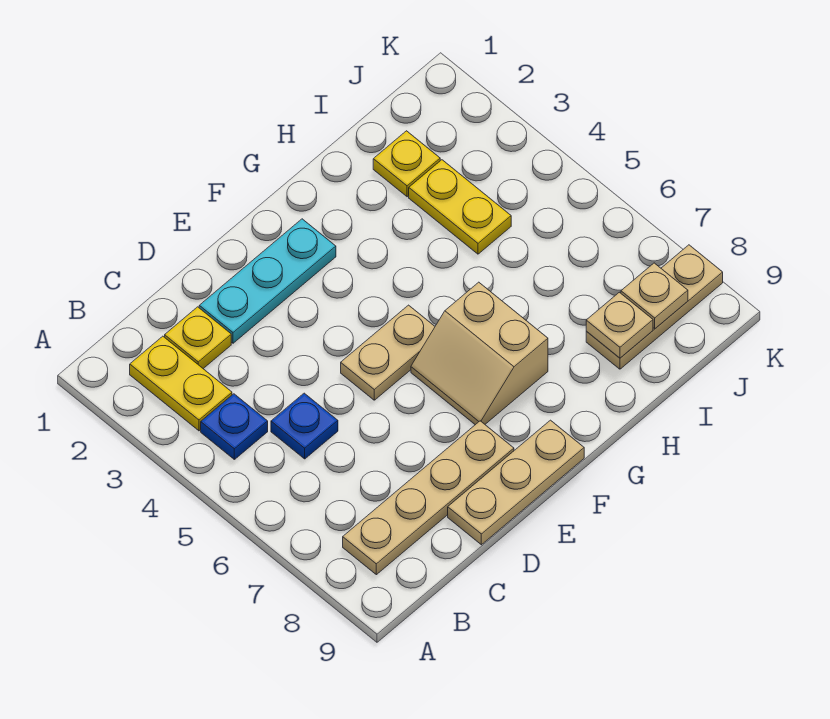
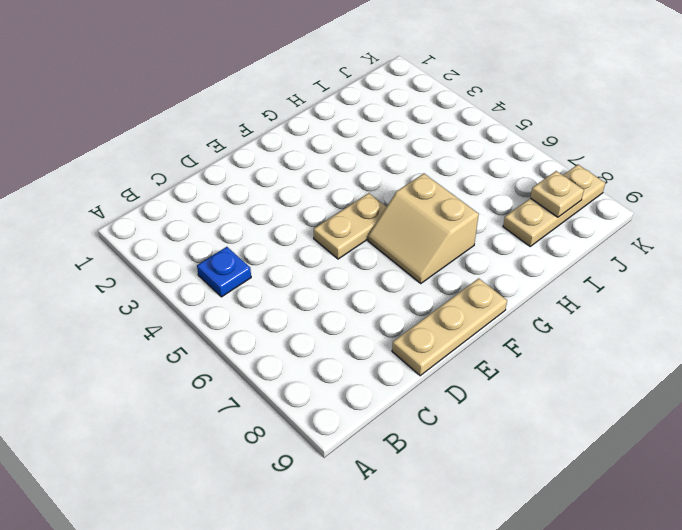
none -> yellow 1x2 plate [130,336,232,431]
none -> tan 1x4 plate [343,421,514,575]
none -> yellow 1x1 plate [165,307,231,369]

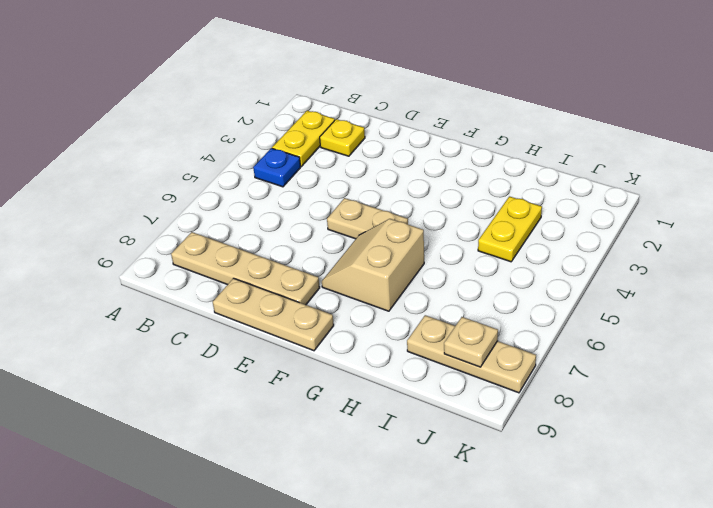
none -> blue 1x1 plate [271,393,338,459]
none -> cyan 1x3 plate [199,219,336,343]
none -> yellow 1x1 plate [373,131,440,197]

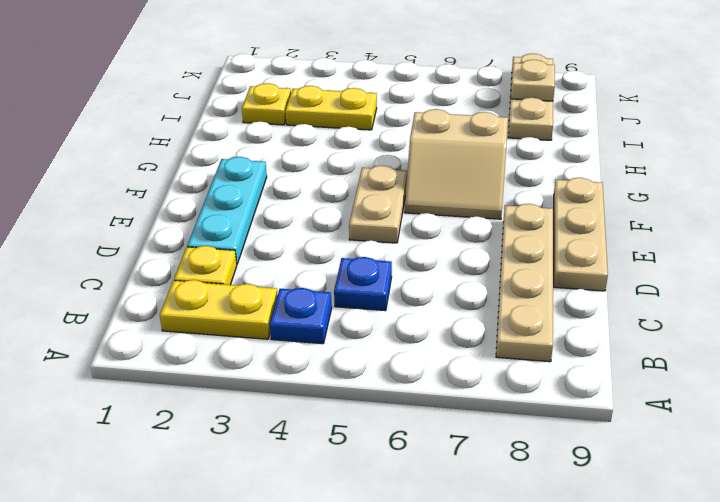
none -> tan 1x1 plate [586,292,653,358]

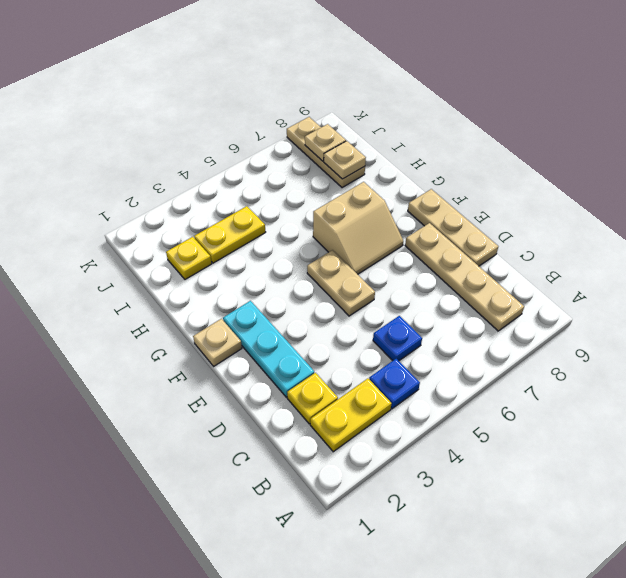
tan 1x1 plate [193,319,242,366] -> none

